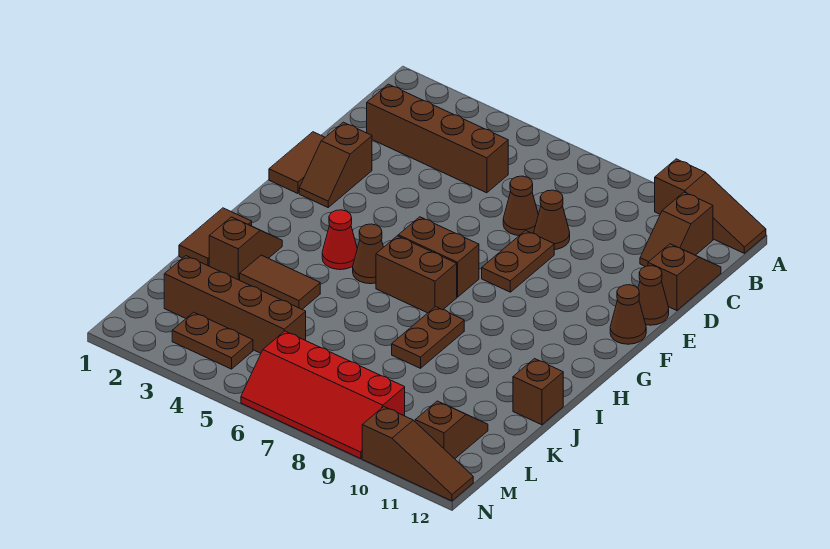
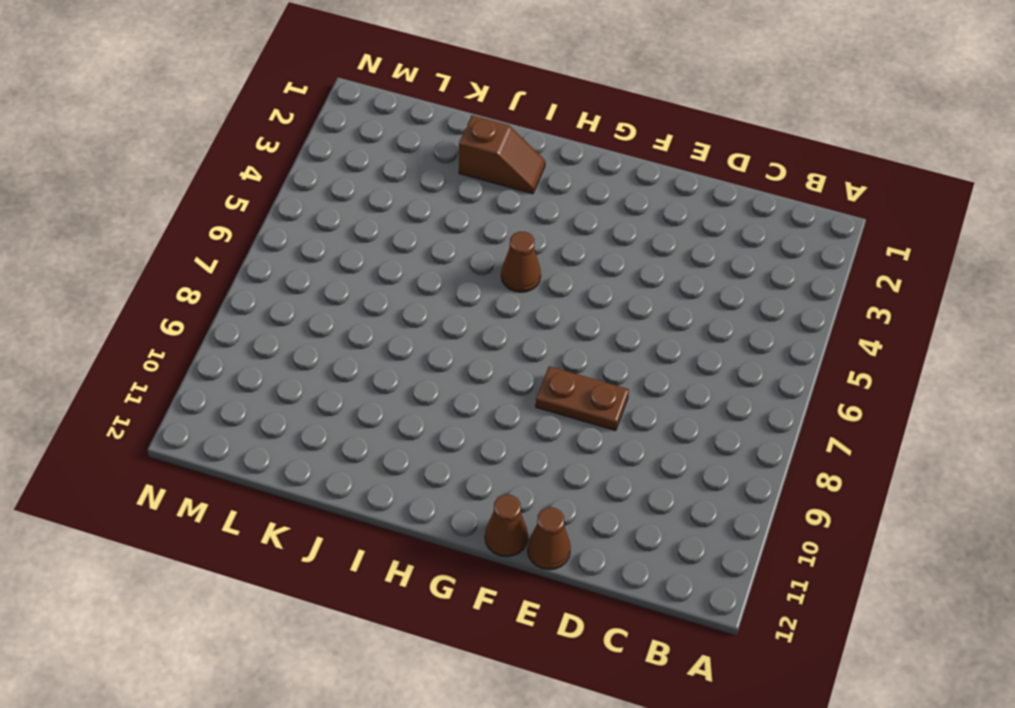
none -> brown 1x3 slope [655,159,766,253]
none -> brown 1x2 slope [640,192,713,267]
none -> brown 1x4 brick [367,84,508,193]

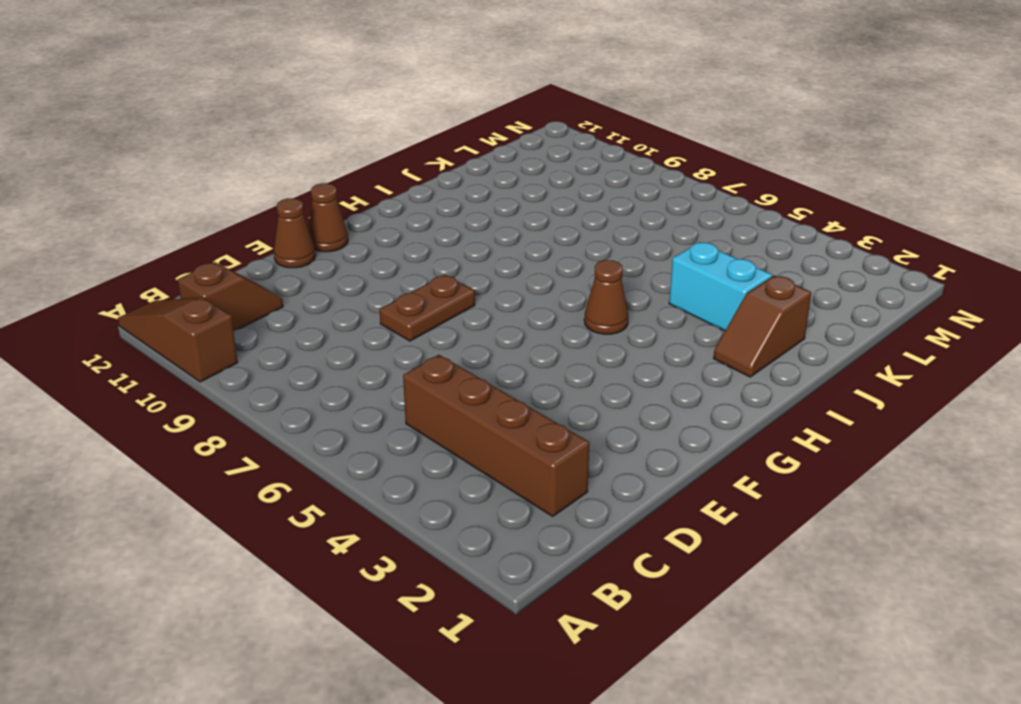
cyan 1x2 brick [669,242,772,331] -> brown 1x2 tile [240,255,320,309]
none -> brown 1x2 slope [648,244,721,311]
none -> brown 1x1 cone [503,176,538,235]
none -> brown 1x1 cone [534,190,570,250]

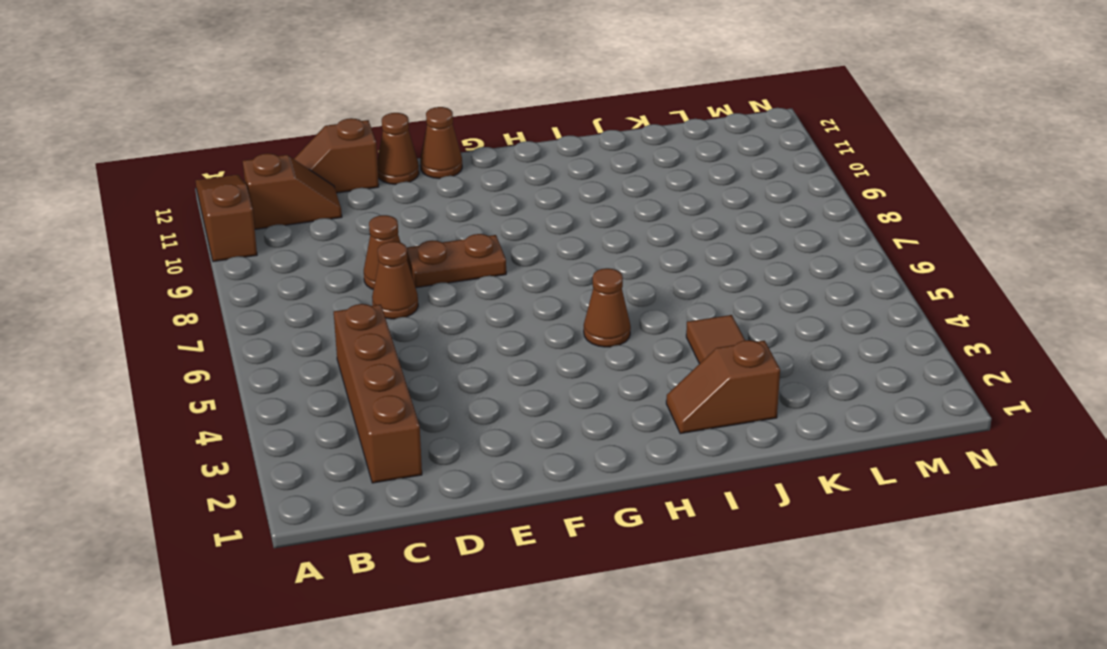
none -> brown 1x2 tile [269,132,325,193]
none -> brown 1x2 slope [299,122,372,207]
none -> brown 1x2 brick [398,217,479,297]

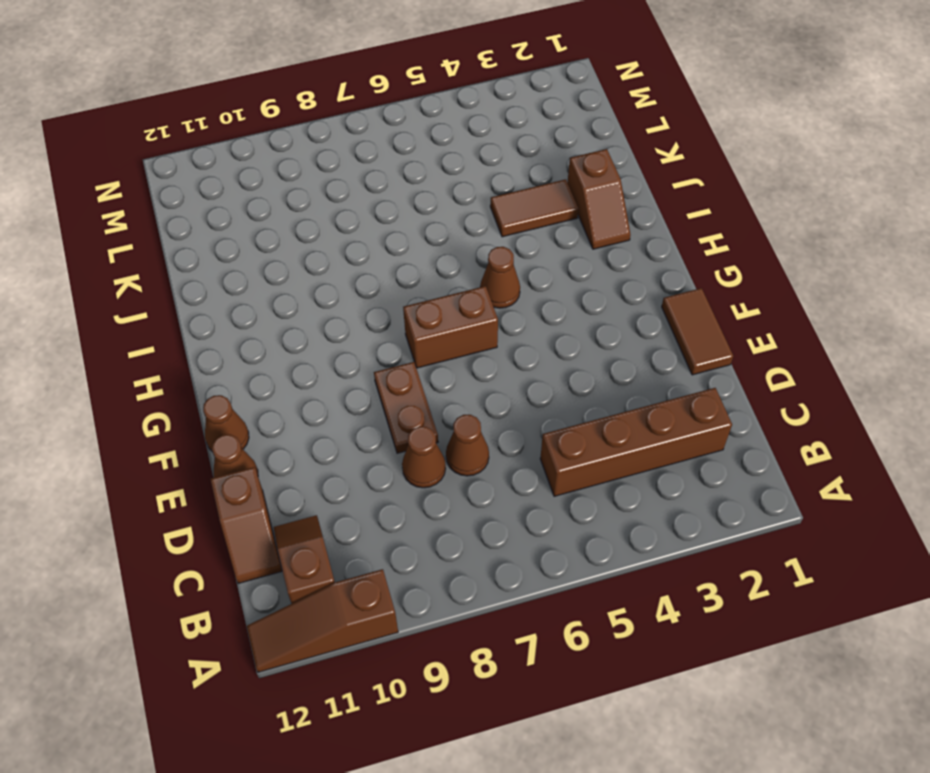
none -> brown 1x2 slope [299,122,372,207]
none -> red 1x1 cone [322,210,357,270]
none -> brown 1x2 brick [376,236,457,313]

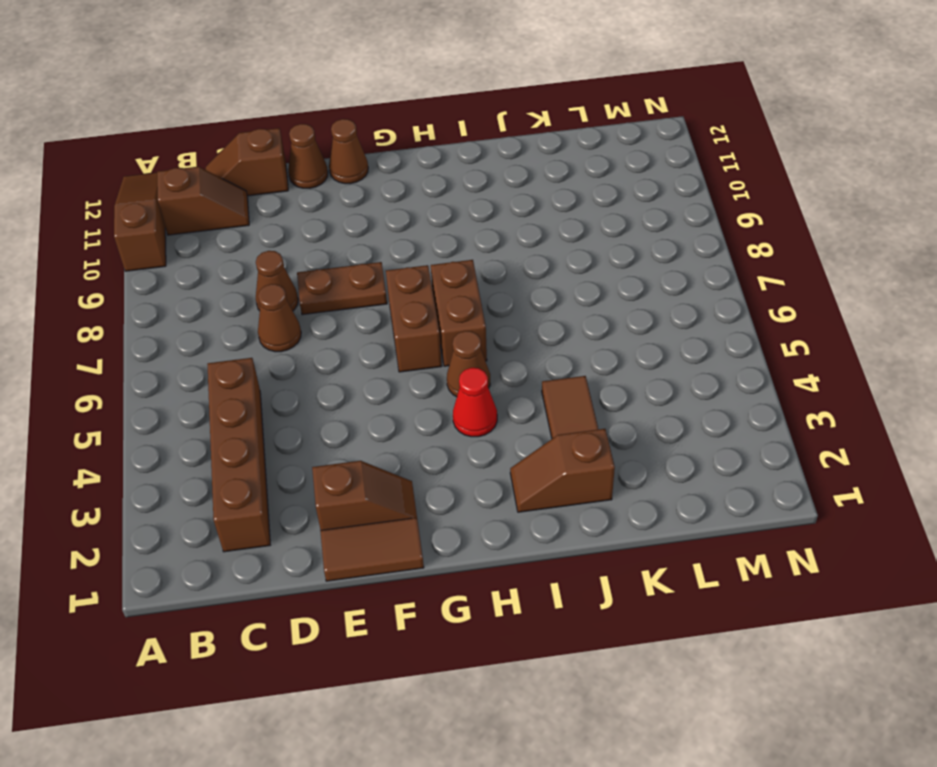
none -> brown 1x2 tile [179,208,252,266]
none -> brown 1x2 plate [392,307,464,368]
none -> brown 1x1 brick [513,359,563,425]

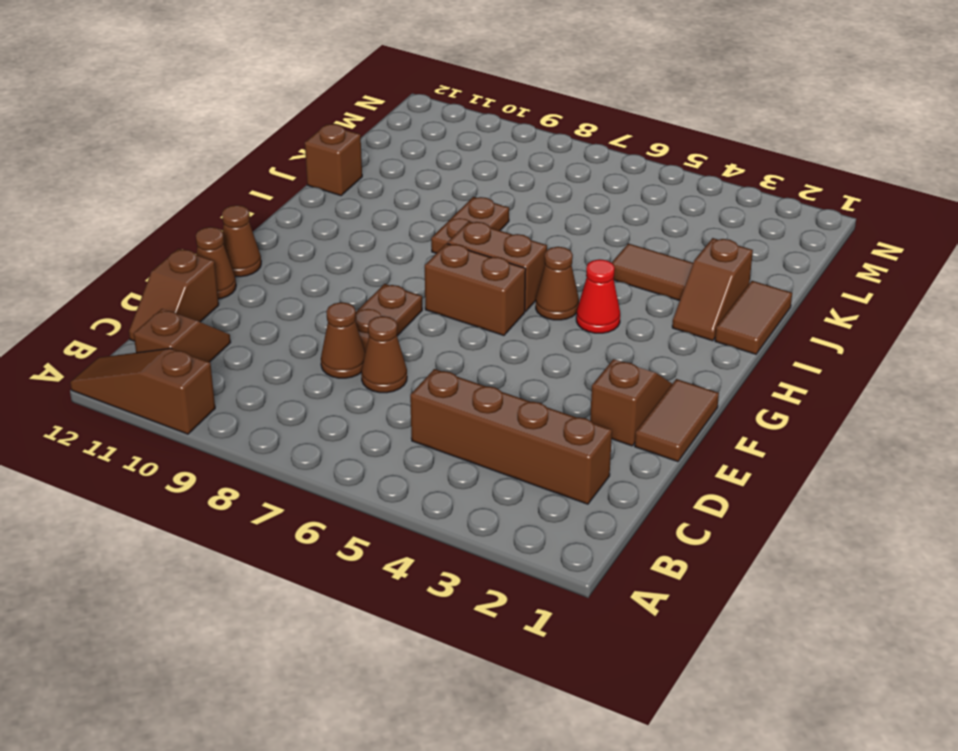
none -> brown 1x4 brick [164,256,306,353]
none -> brown 1x2 slope [415,401,488,459]
none -> brown 1x2 plate [172,312,253,369]

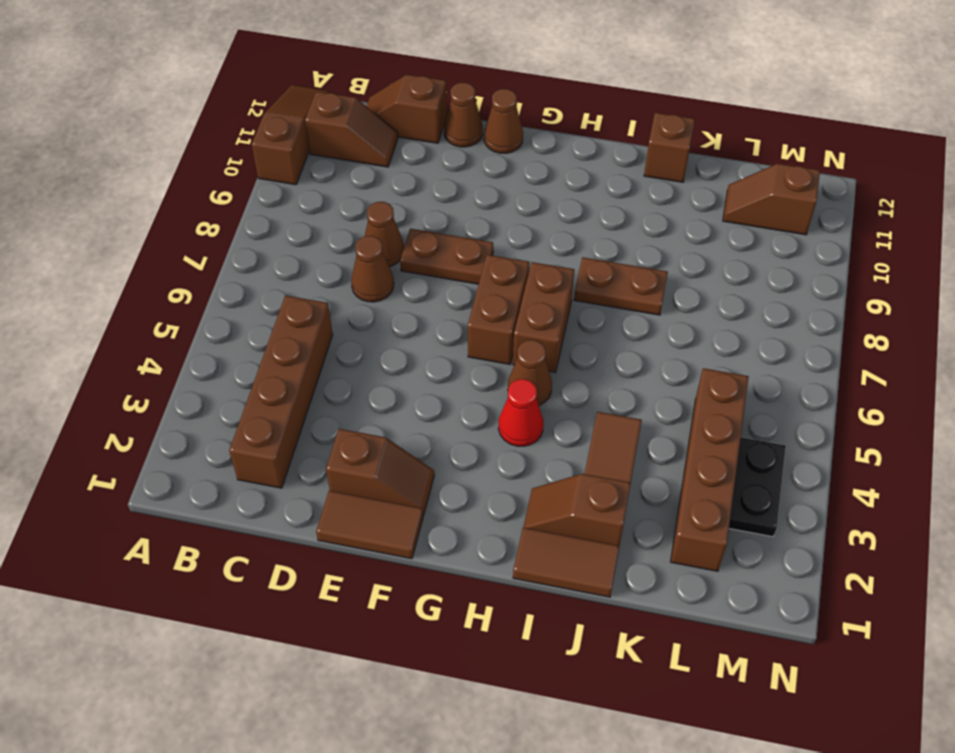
black 1x2 plate [729,438,786,537] -> brown 1x2 plate [172,312,253,369]
none -> red 2x4 slope [241,331,405,459]
none -> brown 1x3 slope [362,407,473,501]

